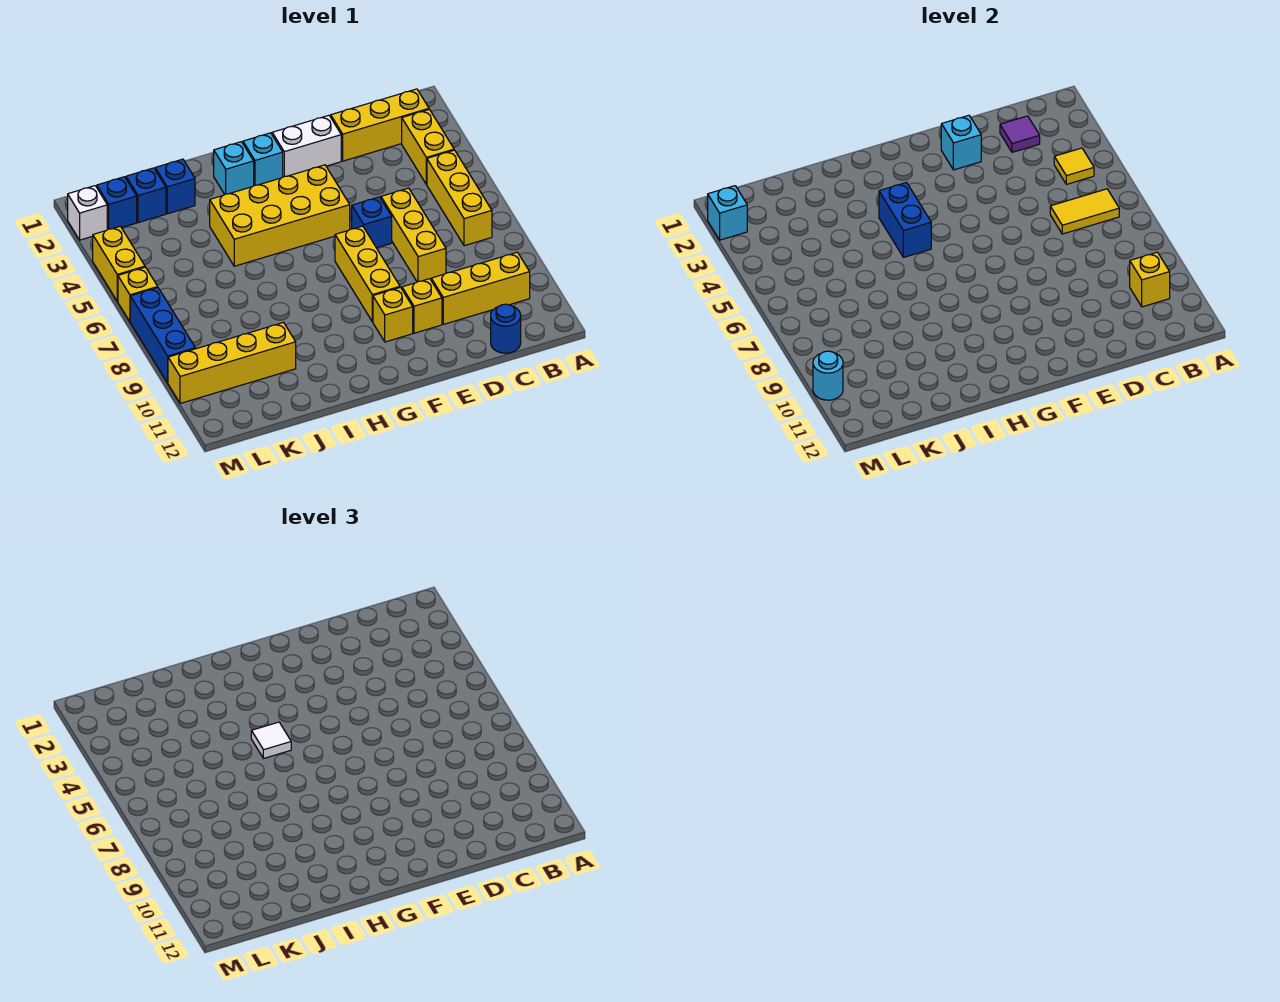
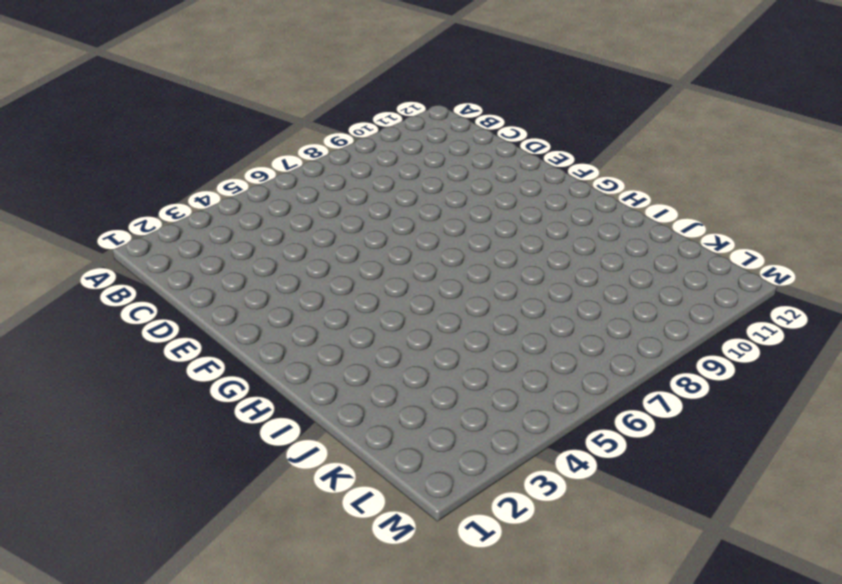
none -> yellow 1x3 brick [331,89,429,161]
none -> yellow 1x2 brick [402,109,454,184]
none -> yellow 1x3 brick [427,150,492,246]
none -> yellow 1x3 brick [431,252,530,324]

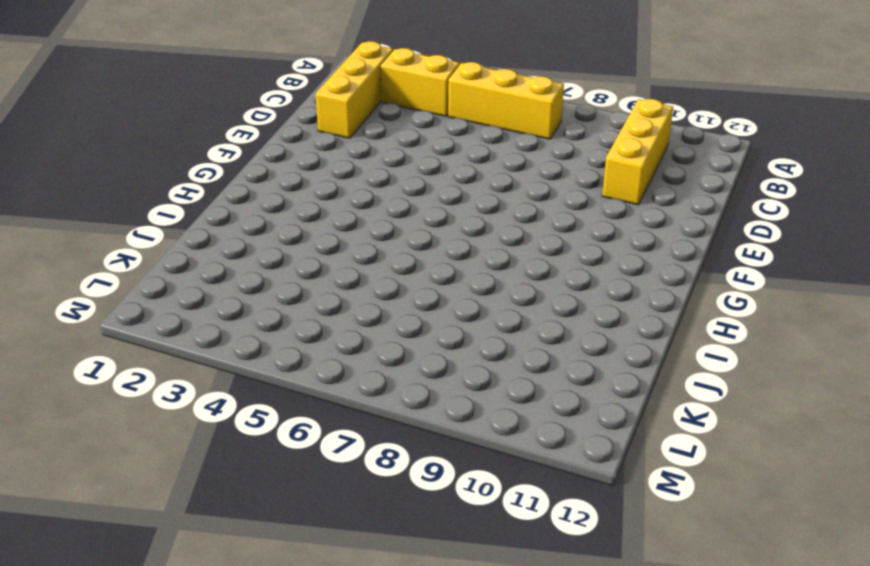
none -> blue 1x1 round brick [491,304,521,353]
none -> yellow 1x3 brick [381,188,446,282]
none -> white 1x2 brick [272,115,341,177]
none -> blue 1x1 brick [352,197,392,248]

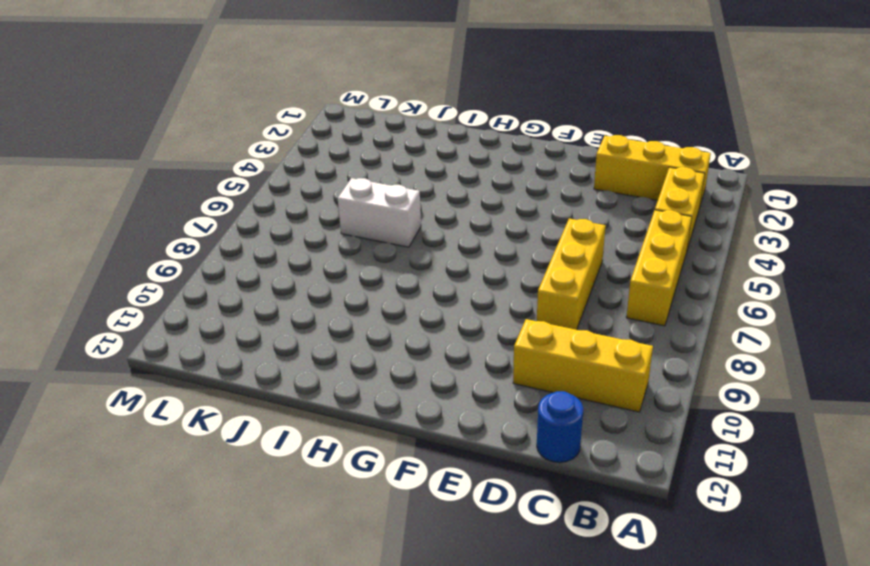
white 1x2 brick [338,178,421,247] -> white 1x2 brick moved to [272,115,341,177]
none -> blue 1x1 brick [352,197,392,248]
none -> yellow 1x1 brick [402,279,442,333]
none -> yellow 2x4 brick [210,165,350,266]
none -> yellow 1x3 brick [335,226,400,322]

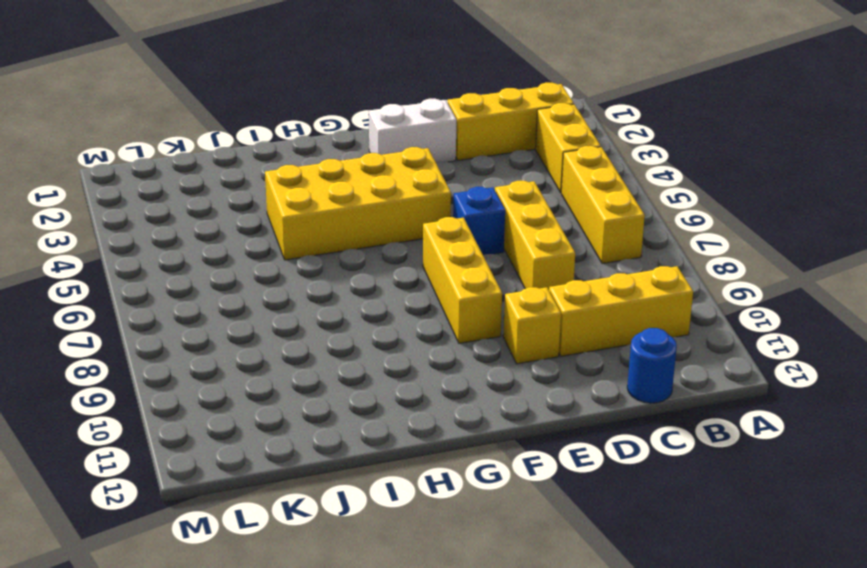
none -> yellow 1x1 brick [373,287,413,342]
none -> cyan 1x1 brick [243,133,283,186]
none -> cyan 1x1 brick [214,142,254,194]
none -> blue 1x1 brick [155,159,195,214]

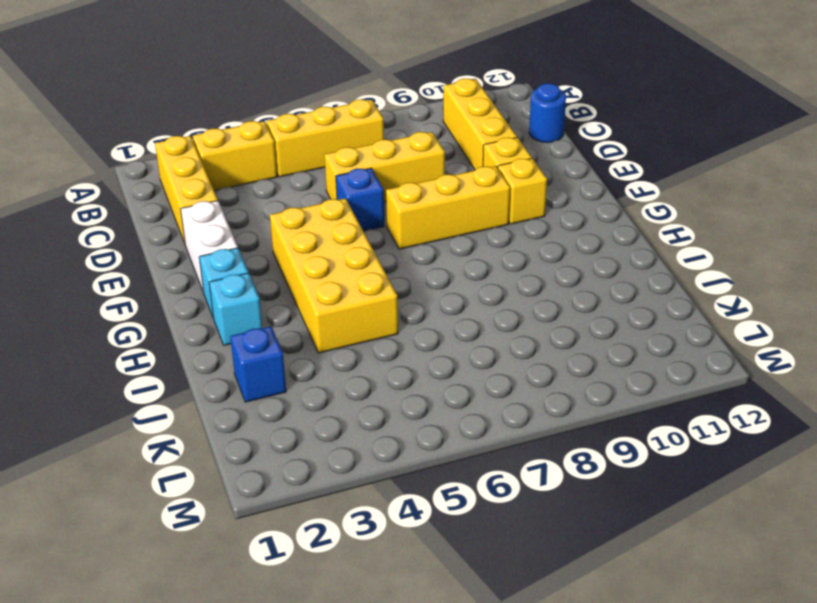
none -> yellow 1x4 brick [168,323,296,403]
none -> blue 1x1 brick [126,168,166,223]
none -> blue 1x1 brick [97,177,137,230]
none -> white 1x1 brick [68,186,107,240]

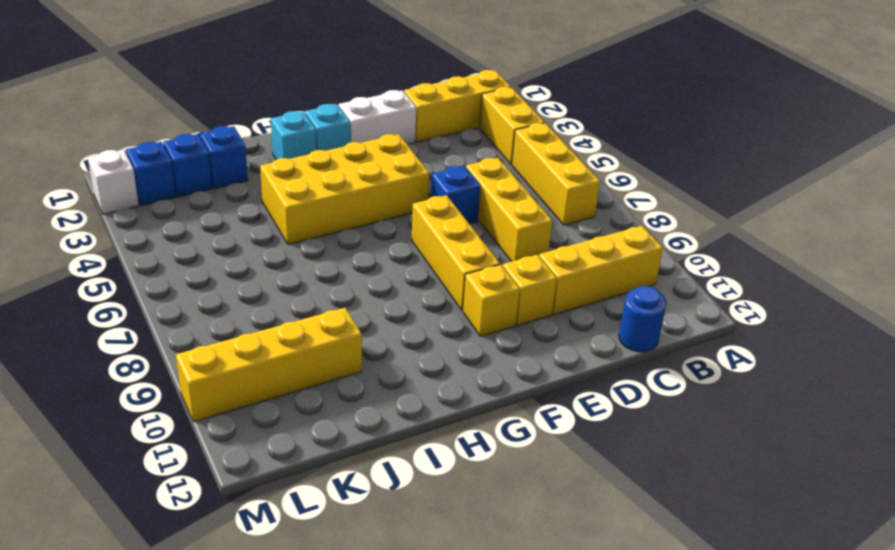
none -> yellow 1x2 brick [93,226,145,301]
none -> yellow 1x1 brick [118,267,158,321]
none -> blue 1x3 brick [130,288,195,383]
none -> yellow 1x1 tile [1054,148,1094,184]

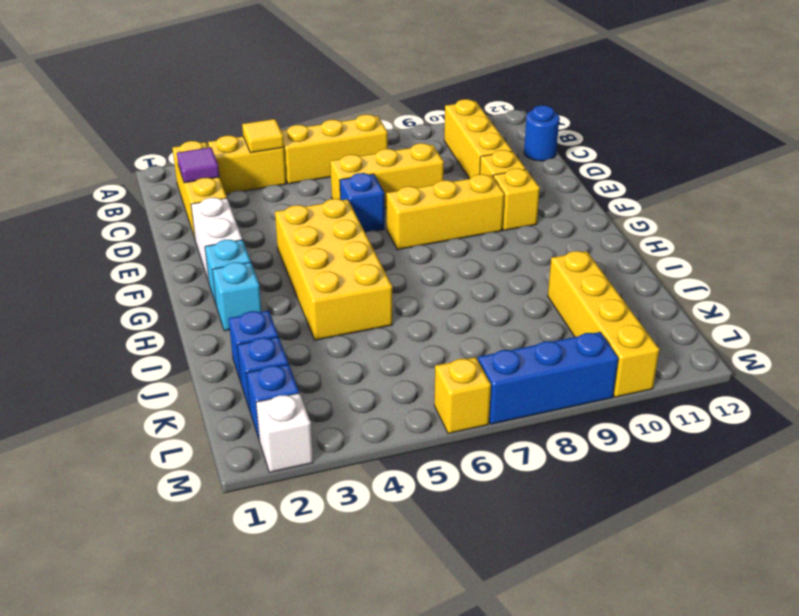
none -> yellow 1x2 brick [93,226,145,301]
none -> yellow 1x2 tile [1050,189,1119,234]
none -> yellow 1x1 brick [1130,252,1170,307]
none -> cyan 1x1 brick [941,115,981,170]

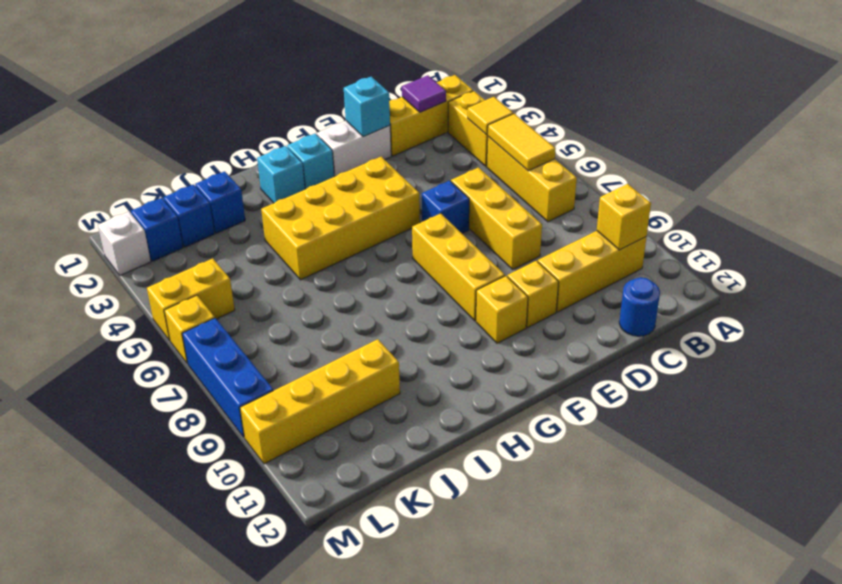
yellow 1x2 tile [488,114,556,171] -> yellow 1x2 tile turned to [1050,189,1119,234]
yellow 1x2 brick [147,258,235,340] -> yellow 1x2 brick turned to [93,226,145,301]
none -> blue 1x2 brick [879,182,931,257]
none -> cyan 1x1 brick [708,186,747,240]
none -> cyan 1x1 round brick [813,351,843,400]
none -> white 1x1 tile [251,722,291,758]

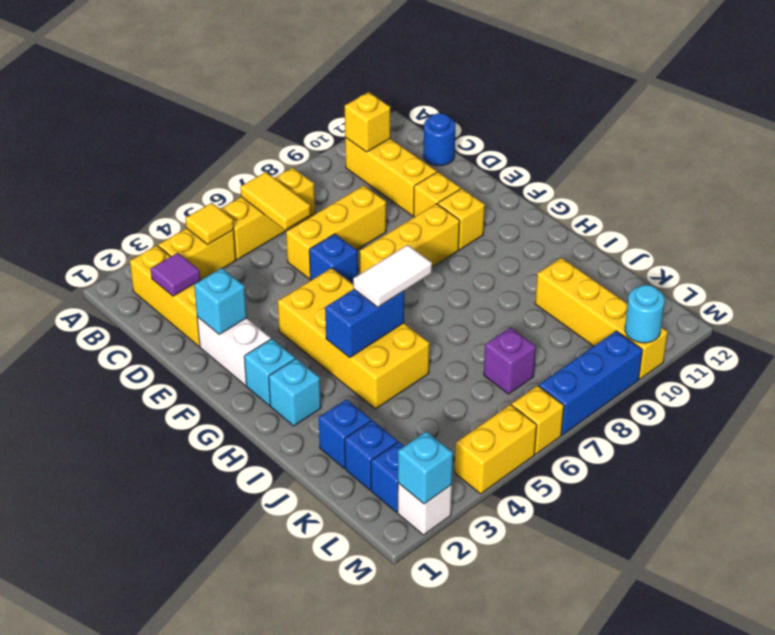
white 1x2 tile [353,245,432,307] -> white 1x1 tile [251,722,291,758]
purple 1x1 brick [484,328,536,394] -> none

